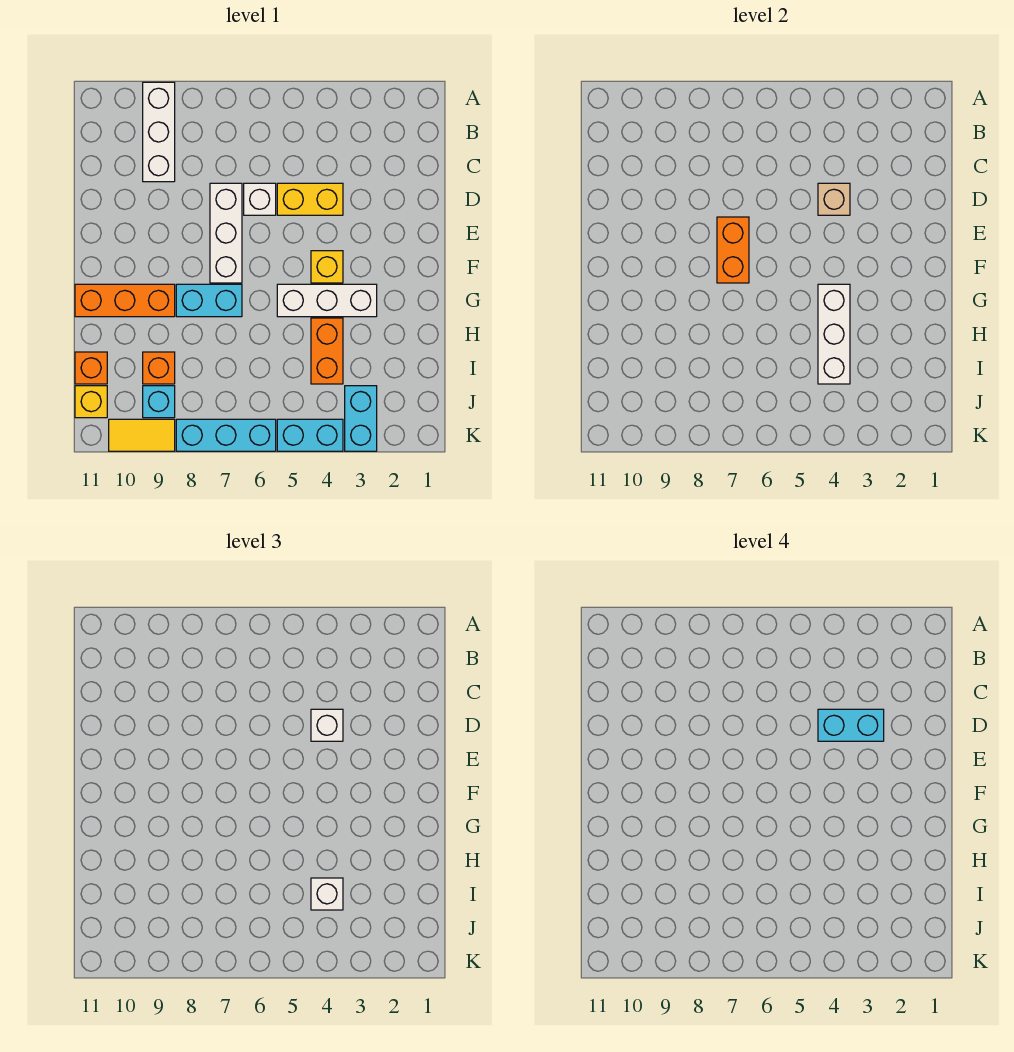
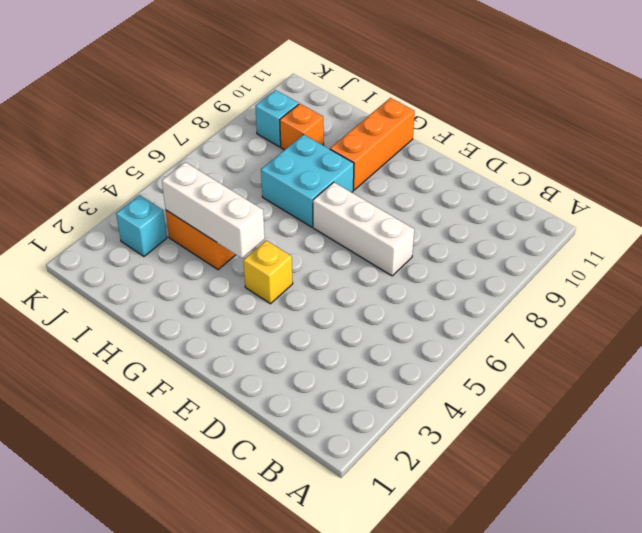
cyan 2x2 brick [261,135,354,227] -> cyan 1x2 brick [176,284,242,317]
cyan 1x1 brick [116,195,167,256] -> cyan 1x2 brick [345,386,377,451]
none -> white 1x3 brick [143,82,175,182]
none -> yellow 1x2 brick [277,183,343,215]
none -> white 1x1 brick [244,183,276,215]

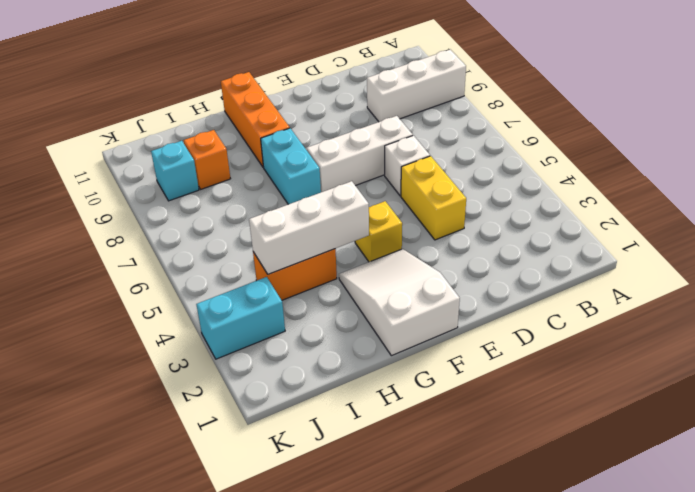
white 2x3 slope [339,249,460,356] -> white 1x3 brick [277,284,377,317]
none -> orange 1x1 brick [75,352,107,384]
none -> yellow 1x1 brick [75,386,107,418]
none -> cyan 1x2 brick [277,419,343,451]

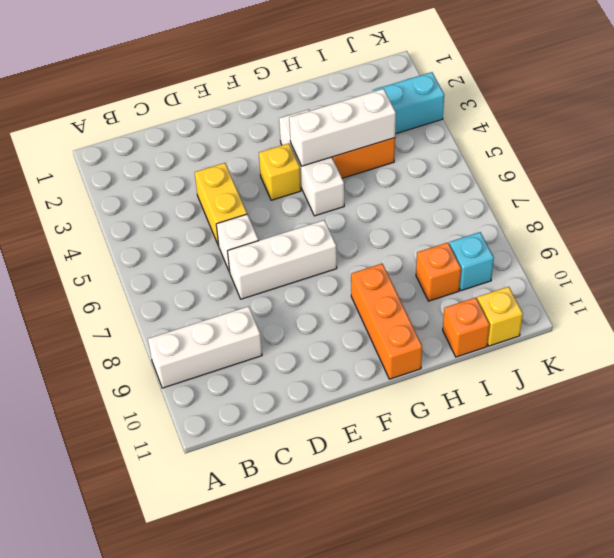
none -> cyan 1x2 brick [176,284,242,317]
none -> cyan 1x2 brick [277,419,343,451]
none -> cyan 1x3 brick [176,419,276,451]

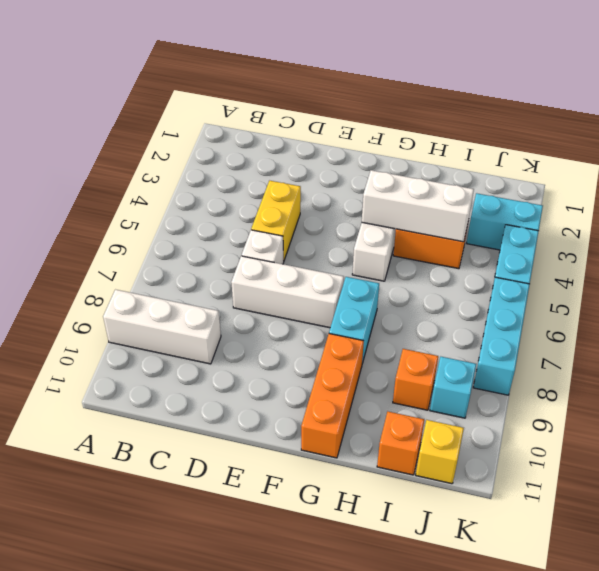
none -> yellow 1x1 brick [311,251,343,283]
none -> yellow 1x2 tile [109,419,175,451]
none -> tan 1x1 brick [818,183,850,215]

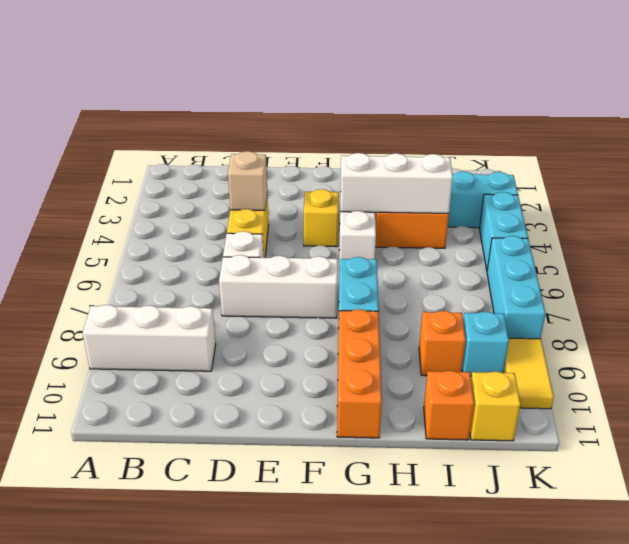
none -> orange 1x2 brick [717,217,749,283]
none -> white 1x1 brick [311,709,343,741]
none -> white 1x1 brick [311,878,343,910]

